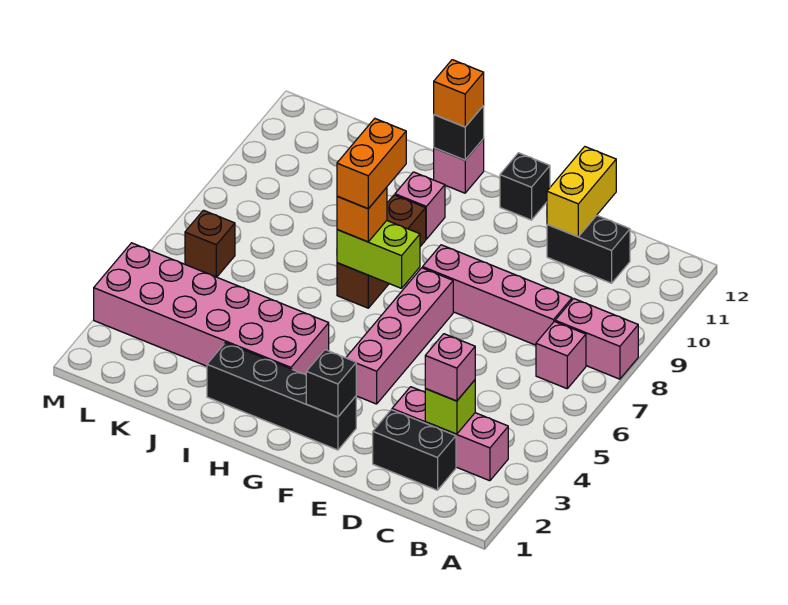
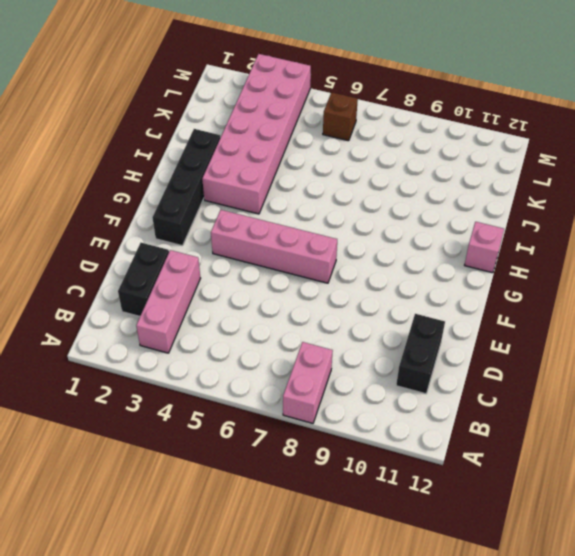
none -> pink 1x1 brick [536,321,586,389]
none -> pink 1x4 brick [423,245,572,345]
none -> black 1x1 brick [500,153,550,220]

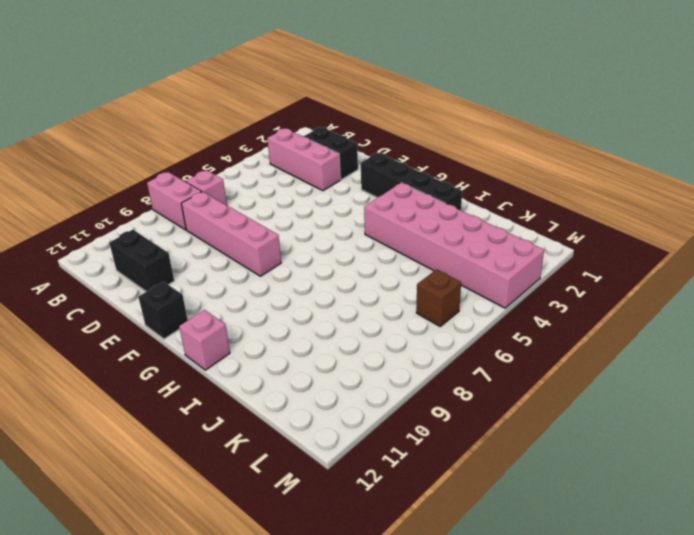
none -> pink 1x4 brick [346,268,453,404]
none -> brown 1x3 brick [337,195,426,308]
none -> pink 1x1 brick [395,172,445,239]

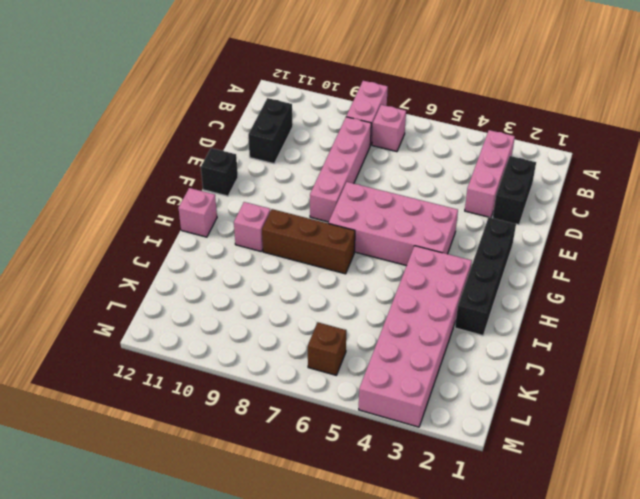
pink 2x4 brick [328,182,458,266] -> pink 1x4 brick [346,268,453,404]
none -> lime 1x1 brick [425,380,475,434]
none -> yellow 1x2 brick [547,147,616,237]
none -> black 1x1 brick [306,350,356,417]

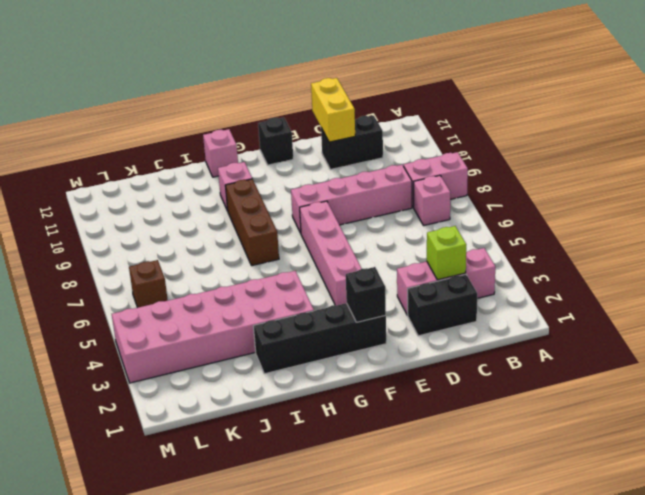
none -> lime 1x2 brick [337,221,420,288]
none -> black 1x1 brick [434,106,484,160]
none -> pink 1x1 brick [425,334,475,401]

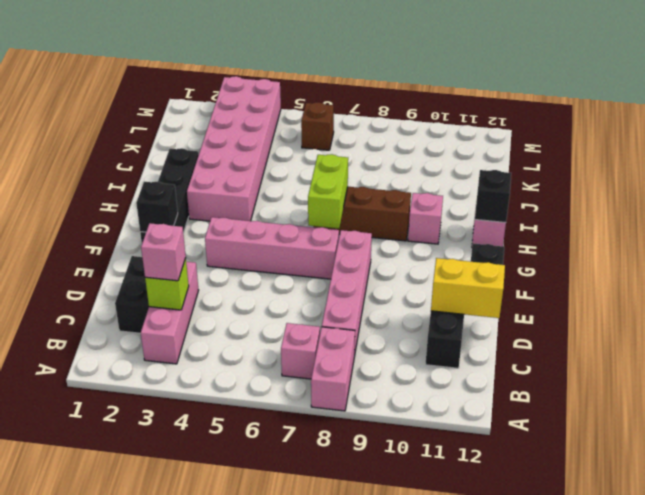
none -> orange 1x1 brick [337,187,387,242]
none -> orange 1x1 brick [434,60,484,127]
none -> orange 1x2 brick [337,119,406,209]

